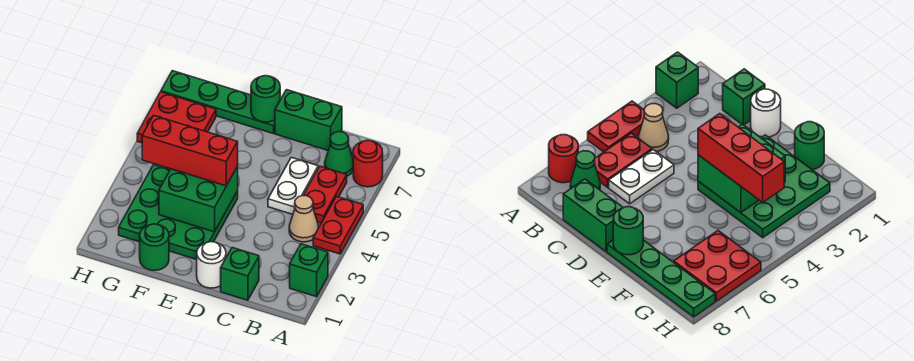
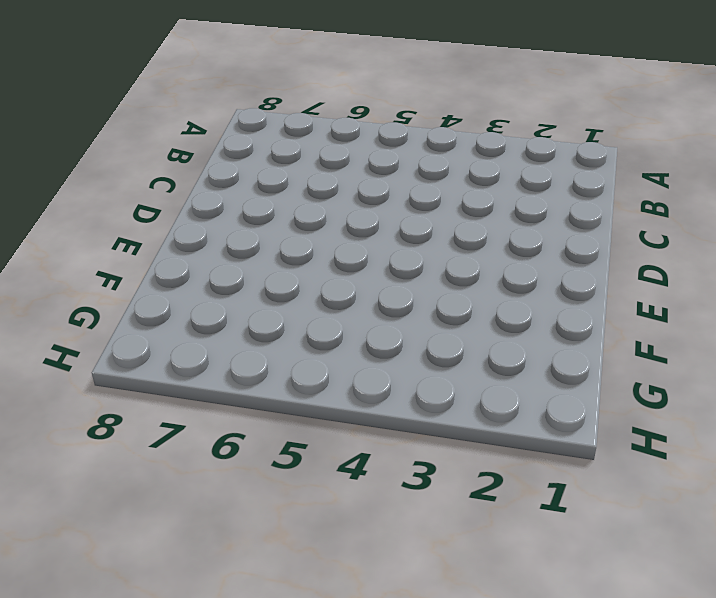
none -> green 1x1 brick [290,244,328,297]
none -> red 1x2 plate [313,196,363,254]
none -> red 1x1 round brick [353,140,383,187]

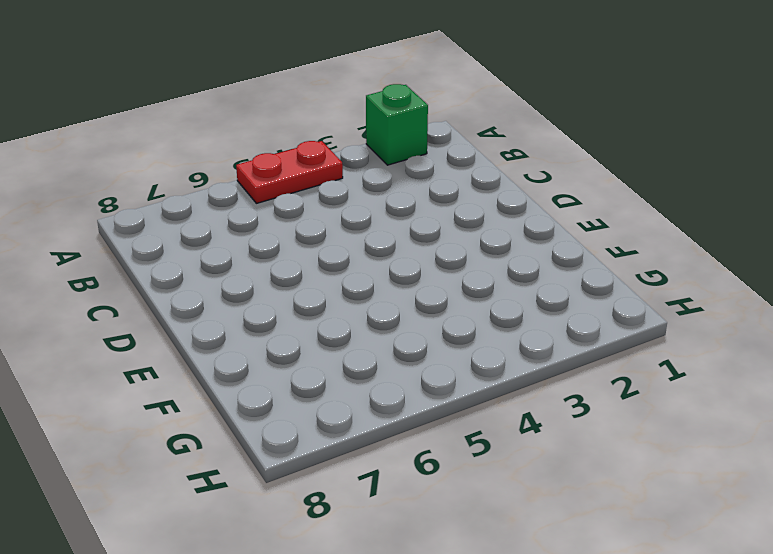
none -> red 1x1 round brick [353,140,383,187]
none -> tan 1x1 cone [289,195,319,242]
none -> red 1x2 plate [304,166,347,223]

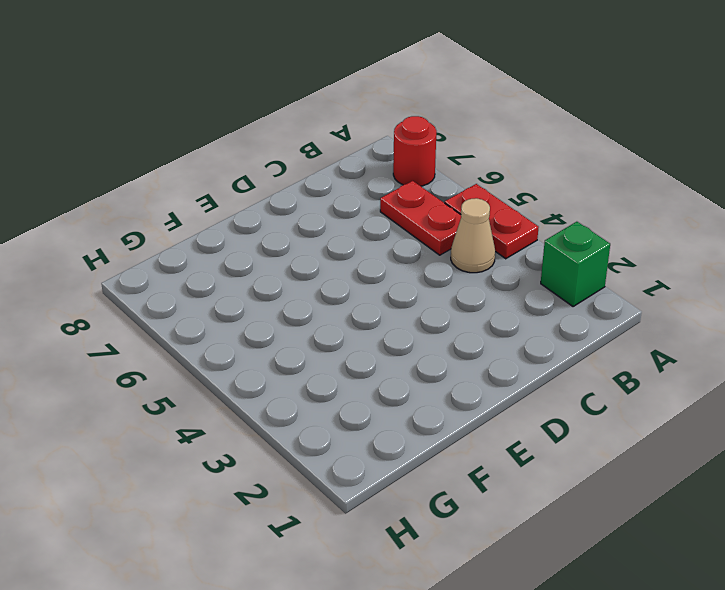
none -> green 1x1 cone [325,132,353,176]
none -> green 1x1 brick [221,248,259,300]
none -> white 1x2 plate [268,157,318,214]

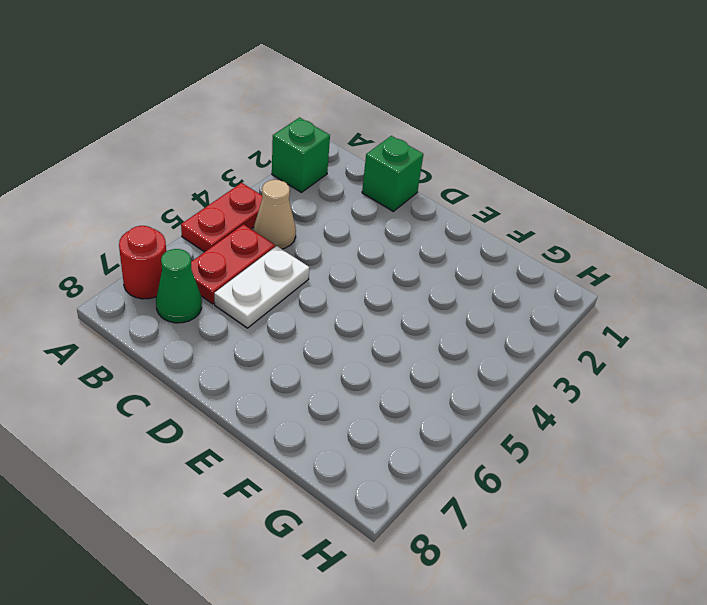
none -> green 1x2 brick [275,90,342,150]
none -> white 1x1 round brick [197,242,226,288]
none -> green 3x3 plate [119,165,238,260]

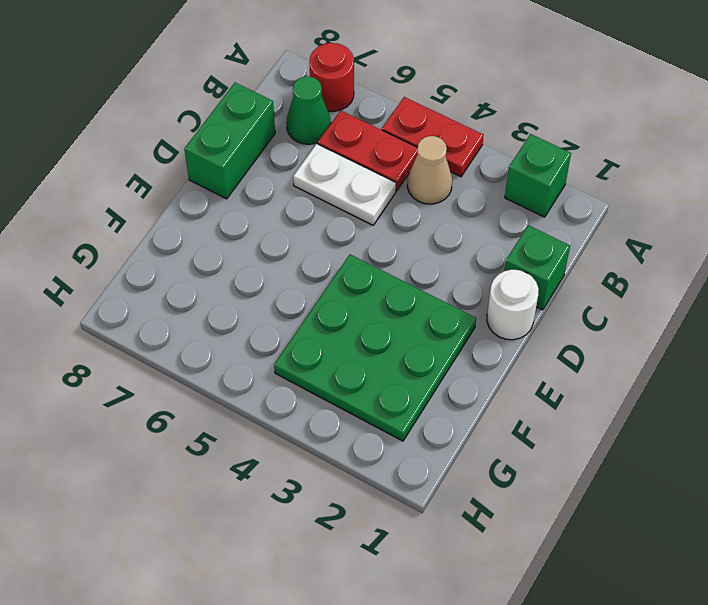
none -> green 1x4 plate [161,71,275,134]
none -> green 1x1 round brick [140,224,169,271]
none -> red 2x2 plate [137,92,216,143]

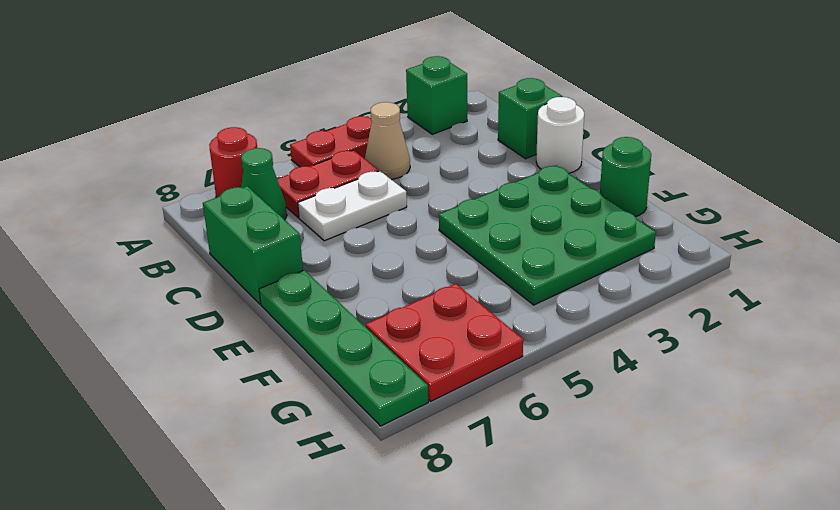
none -> green 2x2 brick [159,166,238,232]
none -> green 1x1 round brick [251,76,280,122]
none -> red 1x3 brick [142,115,238,186]

